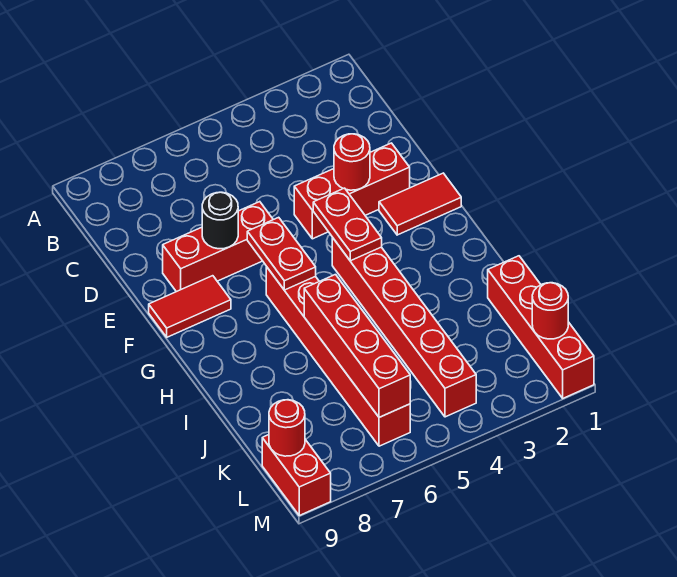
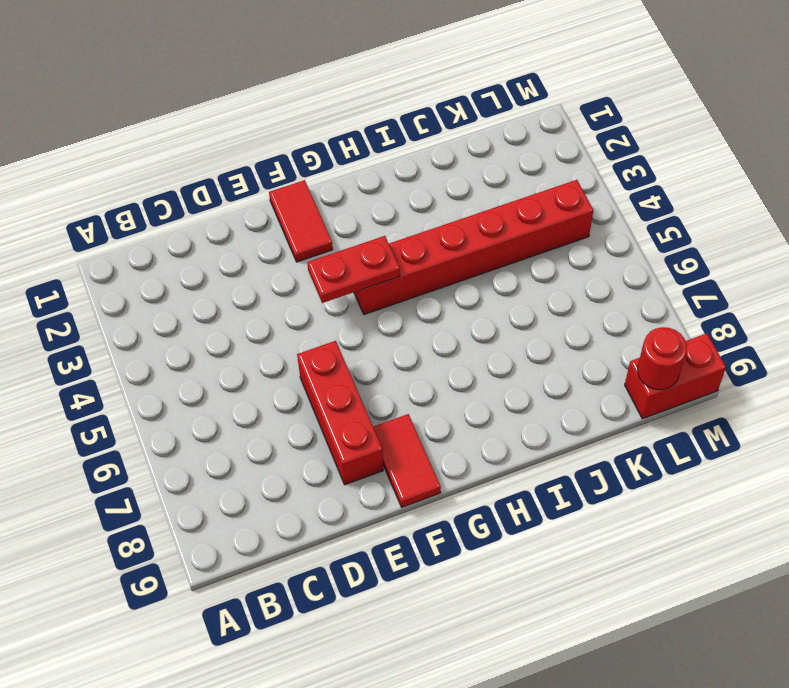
none -> red 1x3 brick [294,143,410,239]
none -> red 1x6 brick [266,267,410,446]
none -> red 1x4 brick [488,256,594,398]

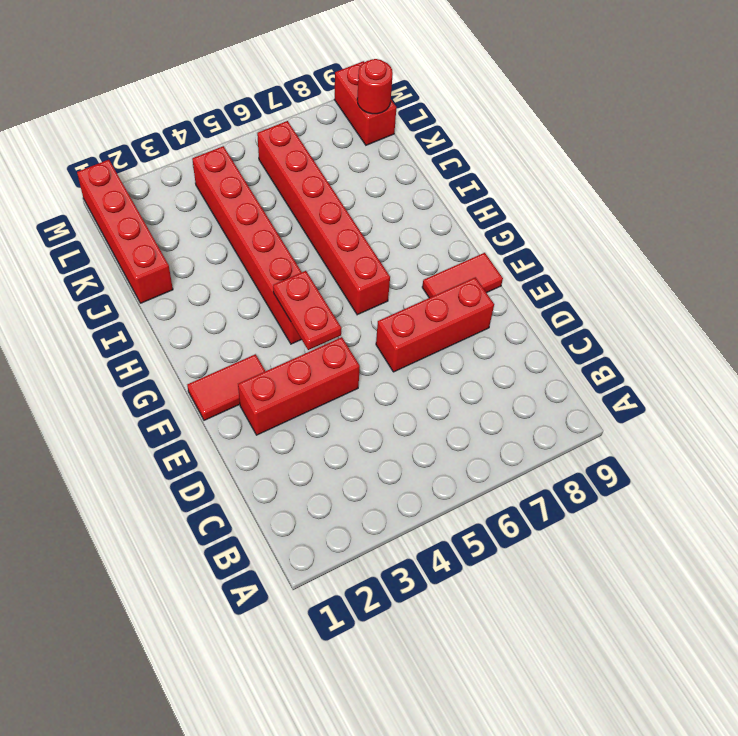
none -> red 1x1 round brick [334,134,370,190]
none -> black 1x1 round brick [202,192,238,249]
none -> red 1x2 plate [247,217,316,290]

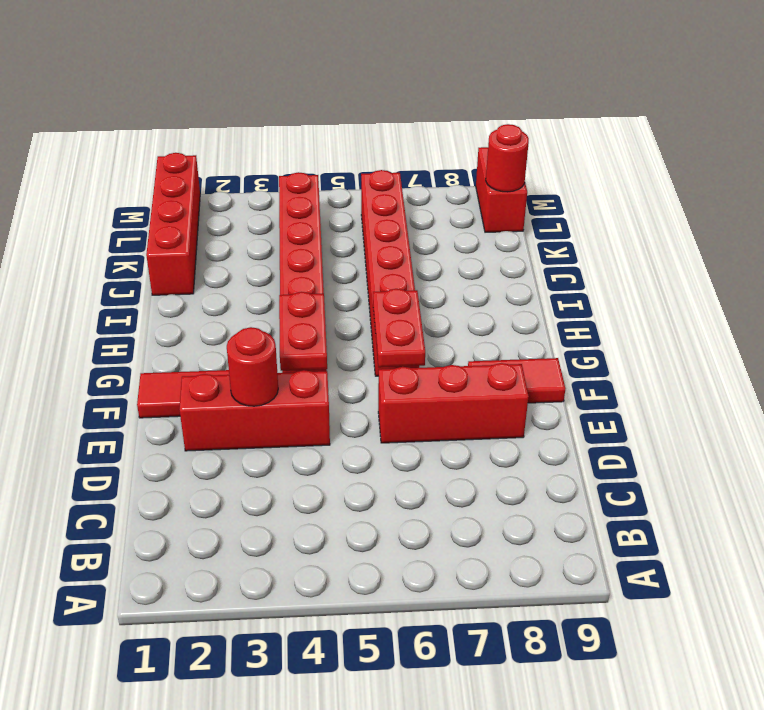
none -> black 1x1 round brick [202,192,238,249]
none -> red 1x4 brick [304,275,410,417]
none -> red 1x1 round brick [532,283,568,339]

